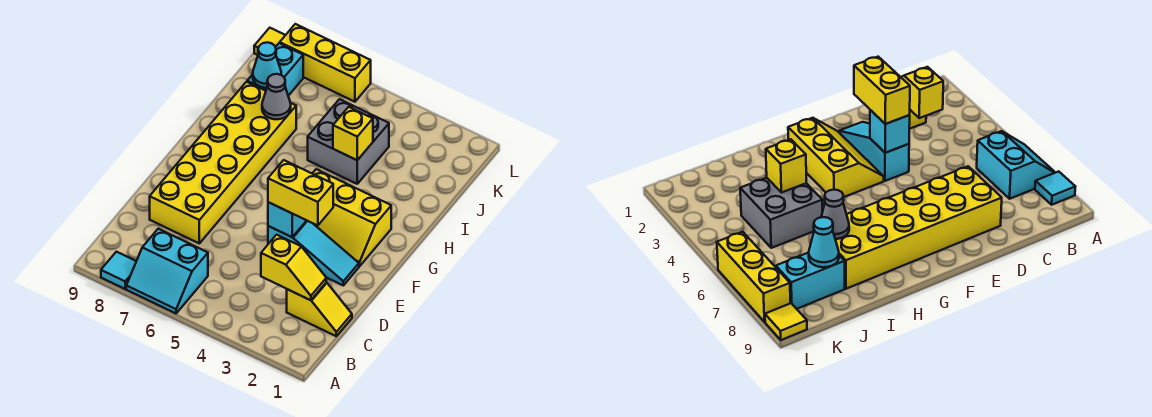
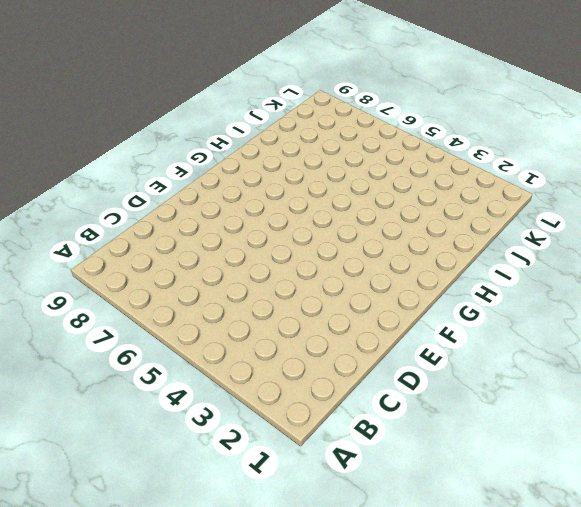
none -> cyan 2x2 slope [126,229,208,313]
none -> cyan 1x1 tile [101,252,136,289]
none -> yellow 1x2 slope [287,282,352,336]

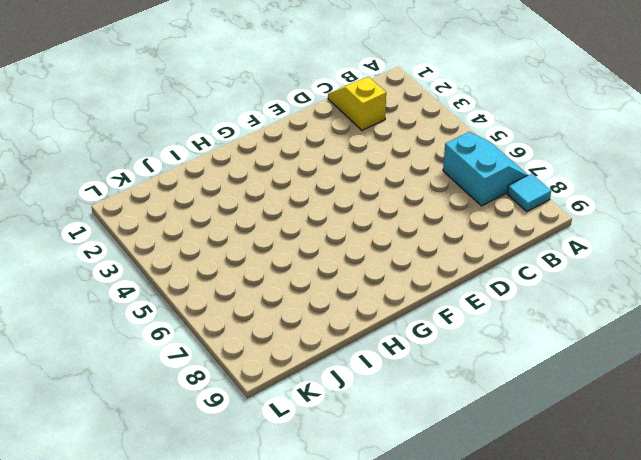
none -> yellow 2x6 brick [150,82,296,243]
none -> cyan 1x3 slope [268,221,359,285]
none -> yellow 2x3 slope [312,169,391,266]

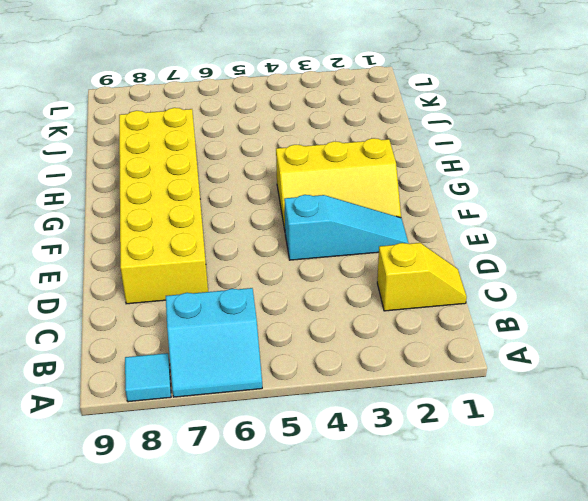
none -> grey 2x2 brick [308,99,389,184]
none -> cyan 1x2 brick [247,43,303,96]
none -> yellow 1x3 brick [280,24,371,102]

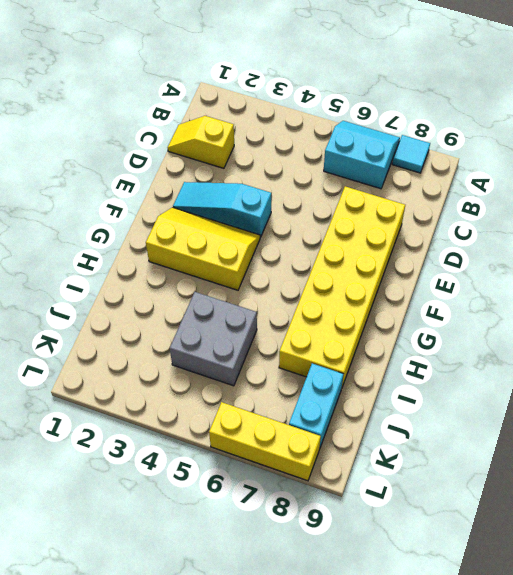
none -> yellow 1x1 tile [254,28,285,55]
none -> yellow 1x2 slope [261,235,326,300]
none -> cyan 1x1 brick [268,202,307,237]

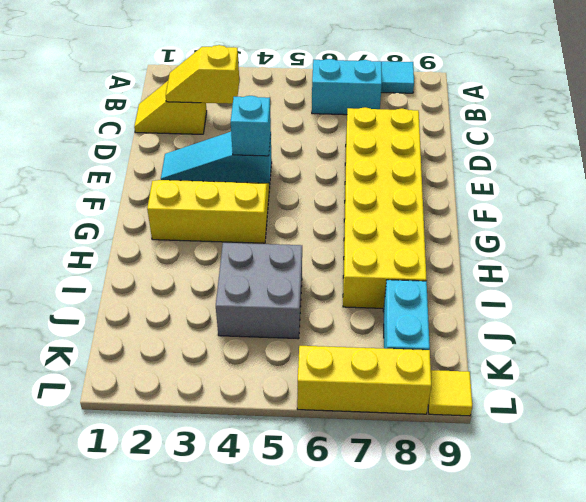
none -> yellow 1x1 brick [333,107,373,160]
none -> grey 1x1 cone [262,74,291,119]
none -> cyan 1x1 cone [253,42,281,88]

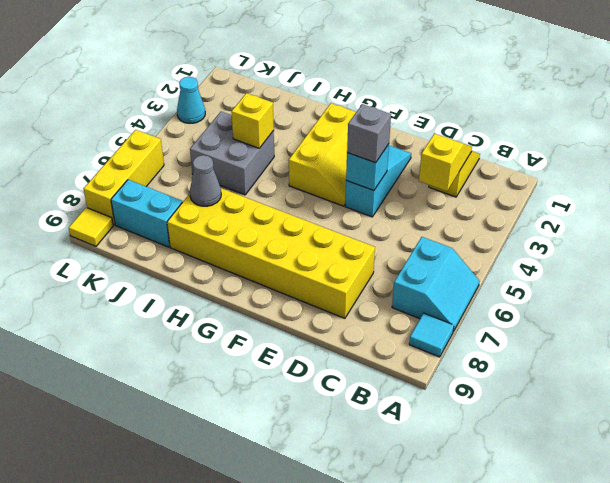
grey 1x1 brick [347,104,391,163] -> yellow 1x2 brick [268,160,333,226]
cyan 1x1 cone [177,77,205,123] -> cyan 1x1 cone moved to [253,42,281,88]

